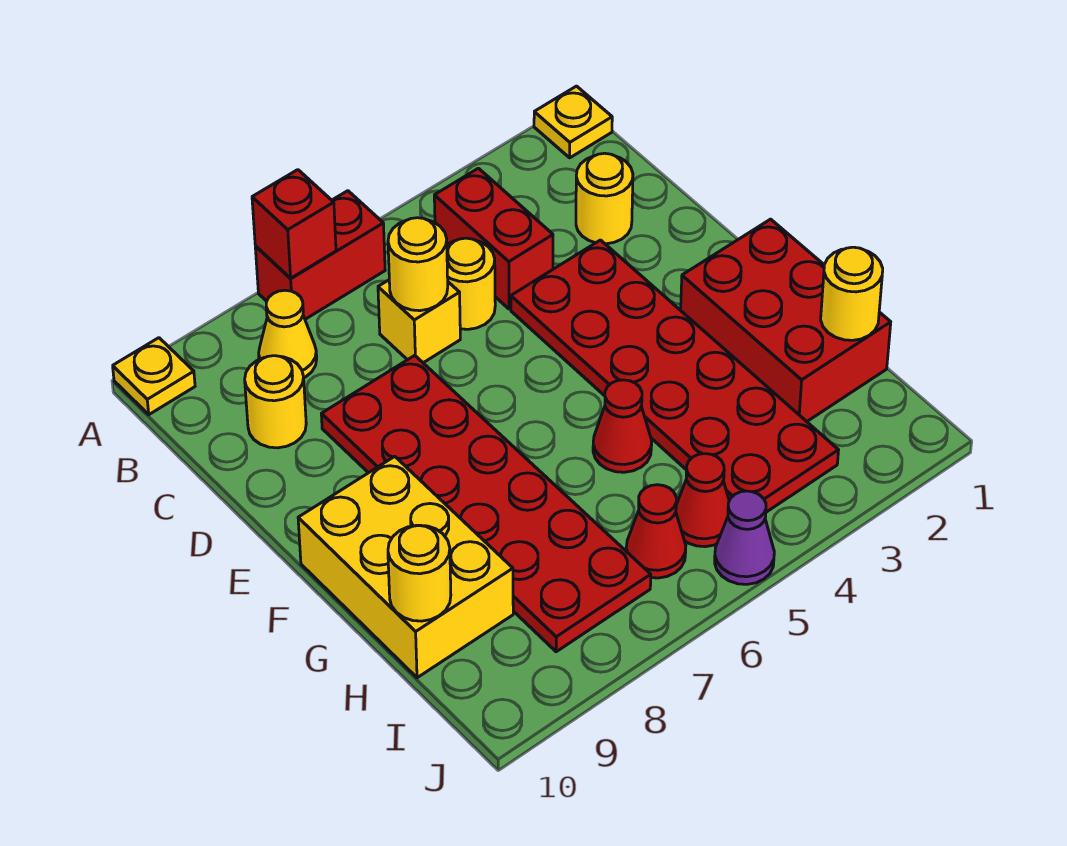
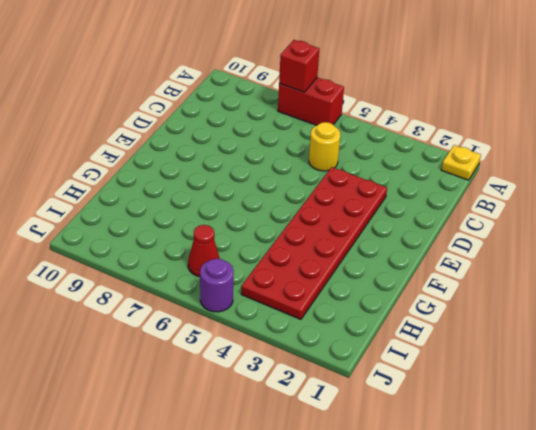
purple 1x1 round brick [200,259,234,312] -> purple 1x1 cone [715,491,774,584]
none -> yellow 1x1 plate [113,338,195,414]
none -> red 1x2 brick [434,168,553,309]
none -> yellow 1x1 cone [259,290,317,378]

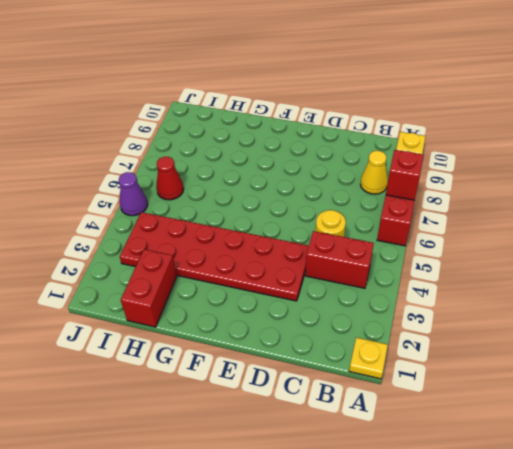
red 1x2 brick [121,249,177,327] -> red 2x3 brick [681,219,891,421]
none -> yellow 1x1 round brick [576,153,633,244]
none -> yellow 1x1 brick [378,280,460,363]
none -> yellow 1x1 round brick [245,356,306,448]

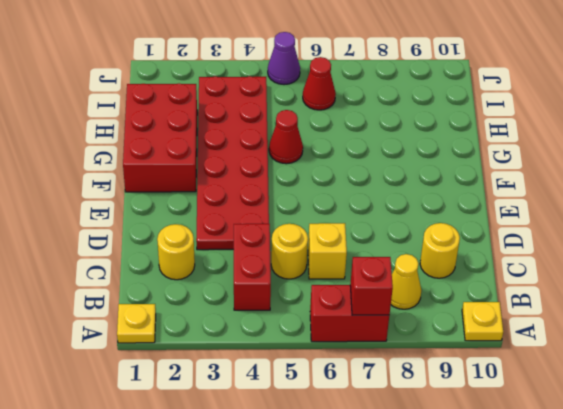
none -> red 2x6 plate [321,355,651,652]
none -> yellow 2x3 brick [298,456,513,678]
none -> red 1x1 cone [676,454,729,547]

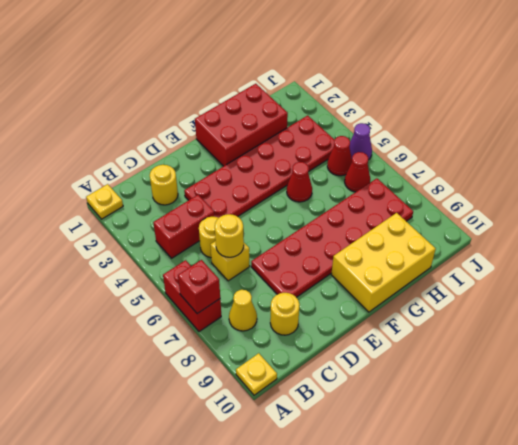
none -> yellow 1x1 round brick [821,247,883,340]
none -> yellow 1x1 round brick [388,525,451,621]

